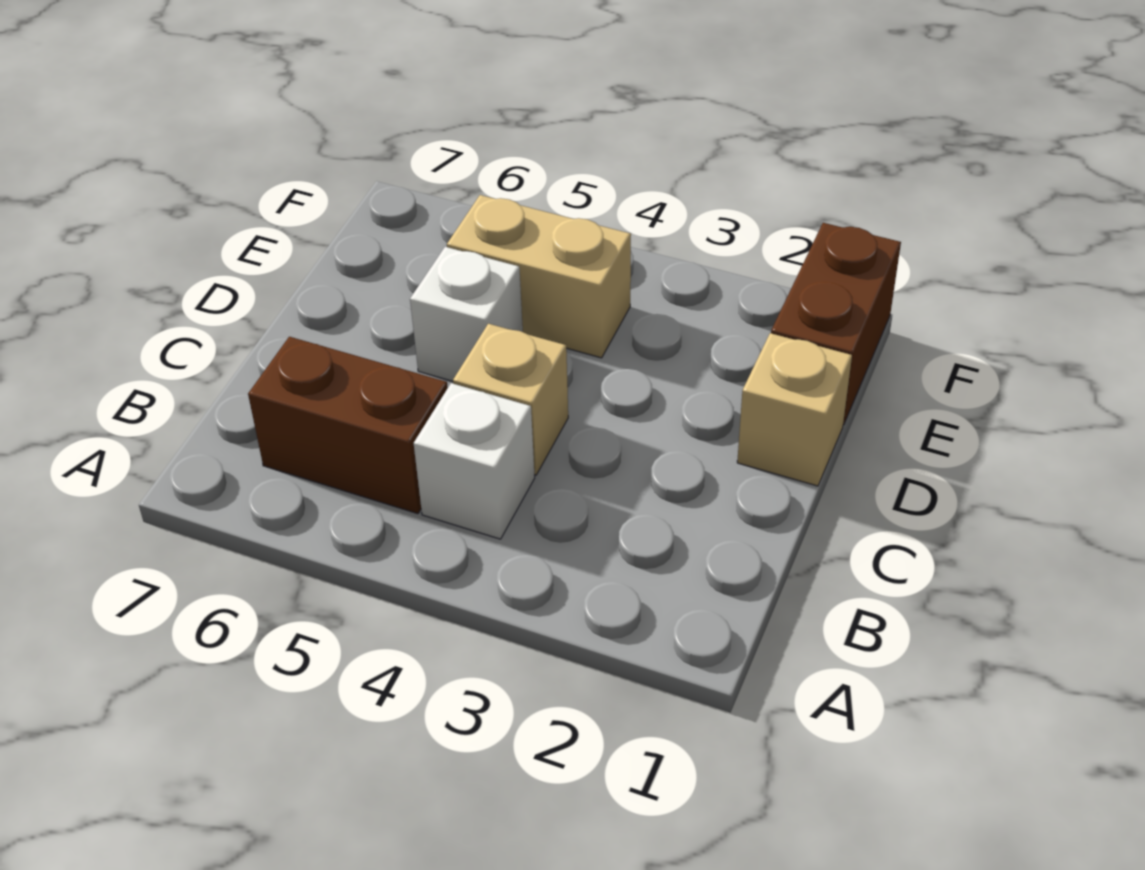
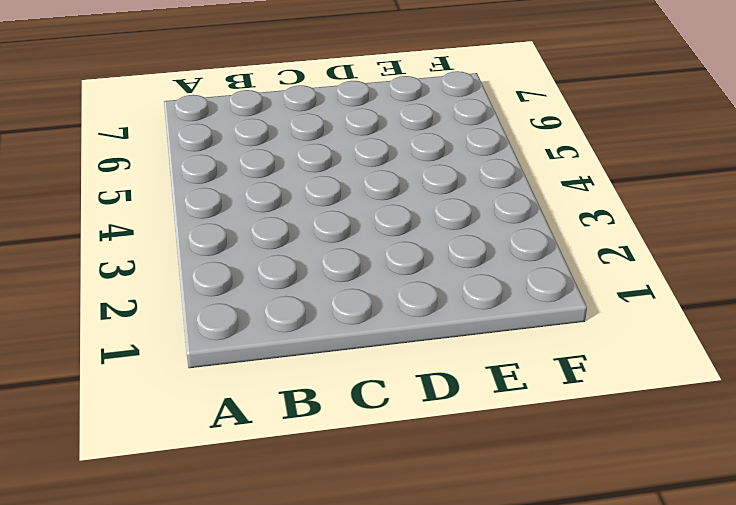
none -> white 1x1 brick [414,383,535,539]
none -> brown 1x2 brick [248,337,448,514]

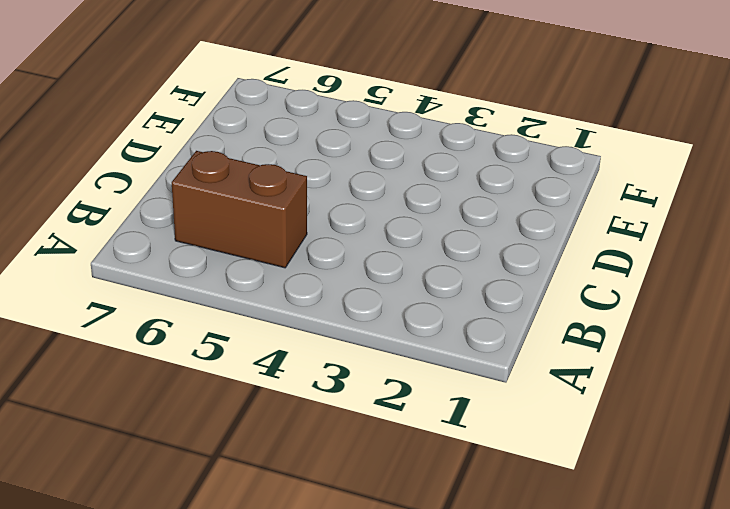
none -> white 1x1 brick [414,383,535,539]
none -> tan 1x1 brick [453,324,568,475]

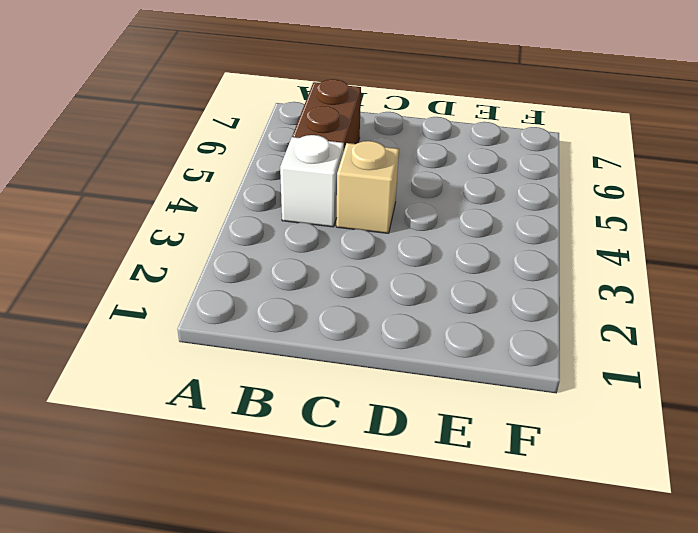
none -> tan 1x1 brick [737,333,852,486]
none -> white 1x1 brick [410,247,523,381]

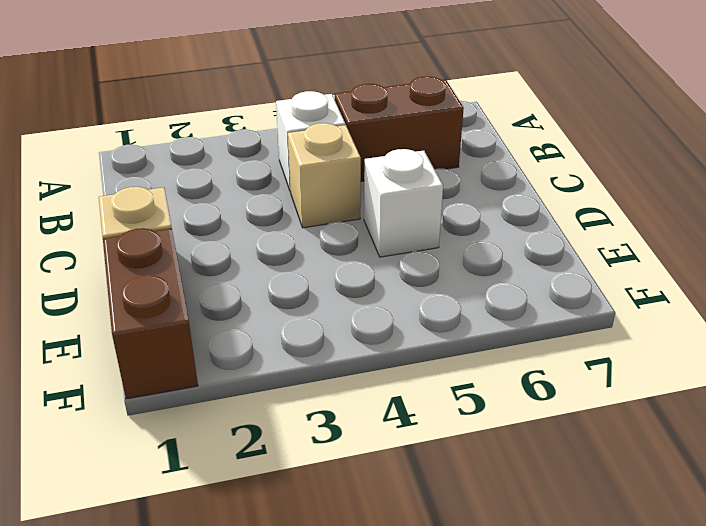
none -> tan 1x2 brick [447,195,631,358]

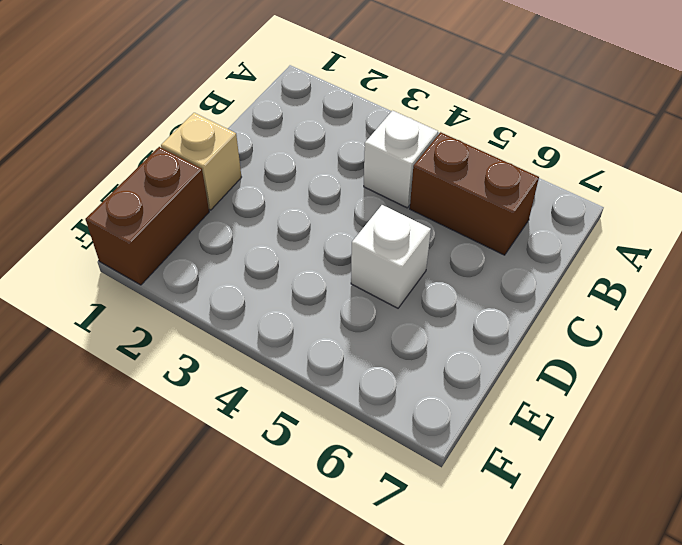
none -> tan 1x1 brick [453,324,568,475]
none -> tan 1x2 brick [447,195,631,358]

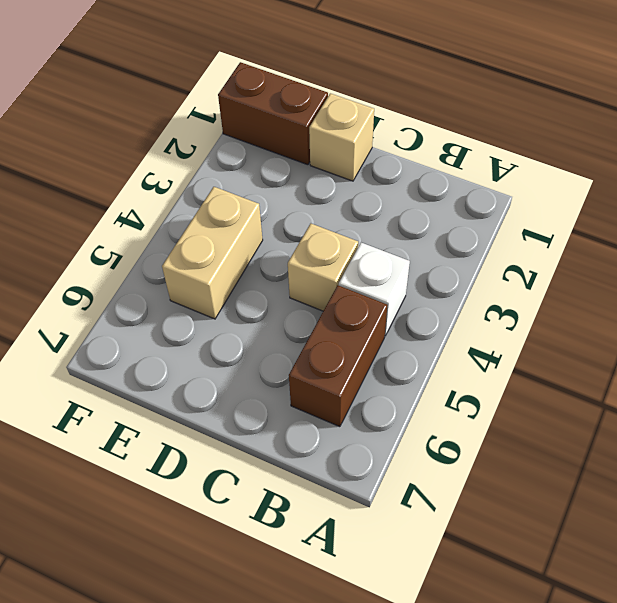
none -> white 1x1 brick [410,247,523,381]

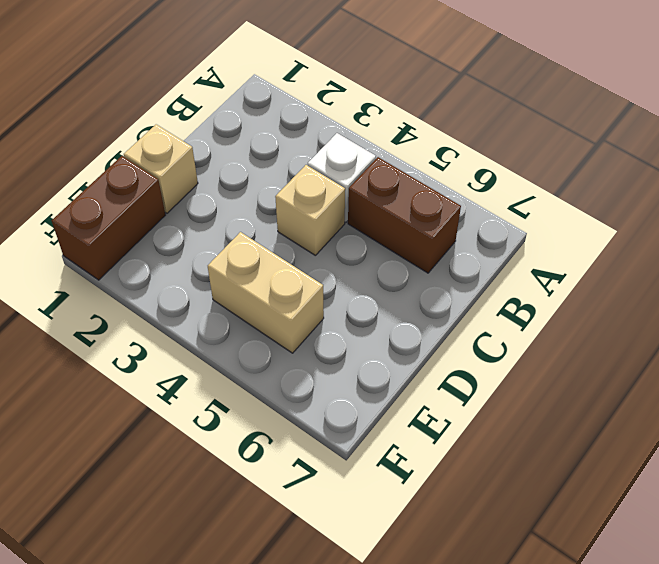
none -> white 1x1 brick [410,247,523,381]

